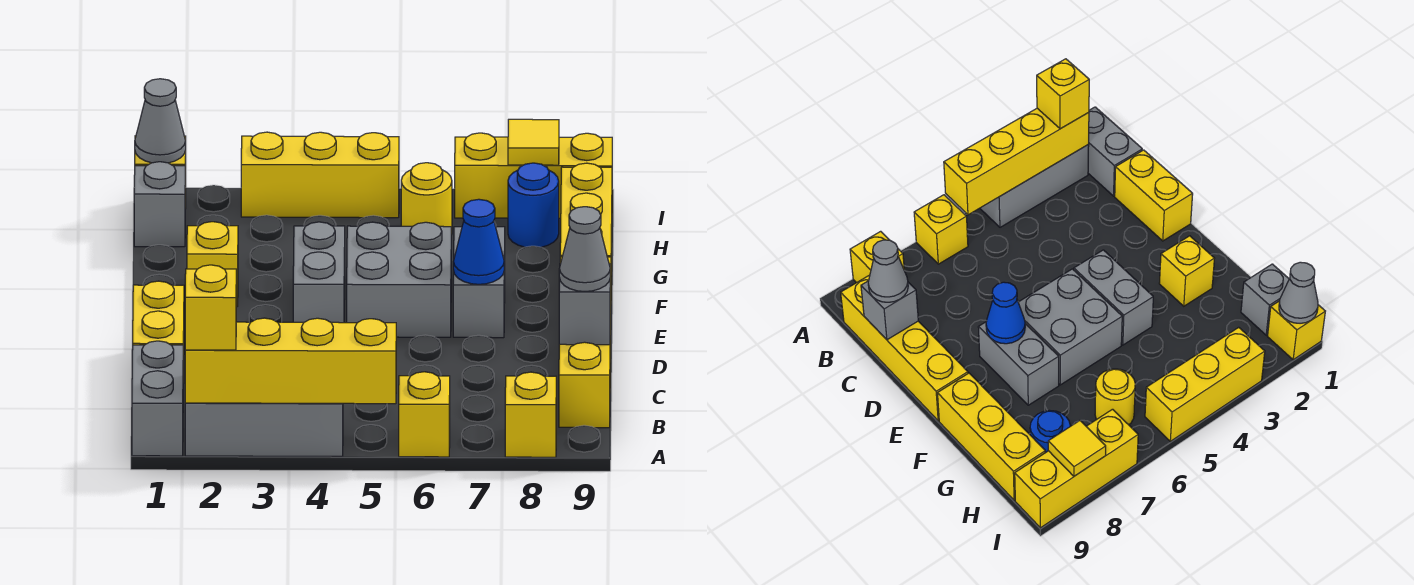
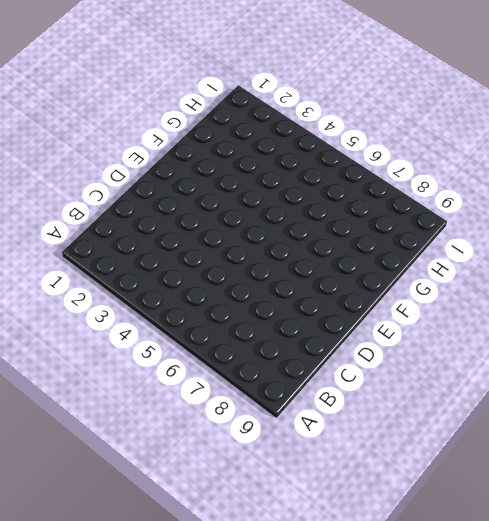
none -> grey 1x2 brick [132,341,183,456]
none -> grey 1x3 brick [185,403,343,456]
none -> yellow 1x1 brick [399,372,450,457]

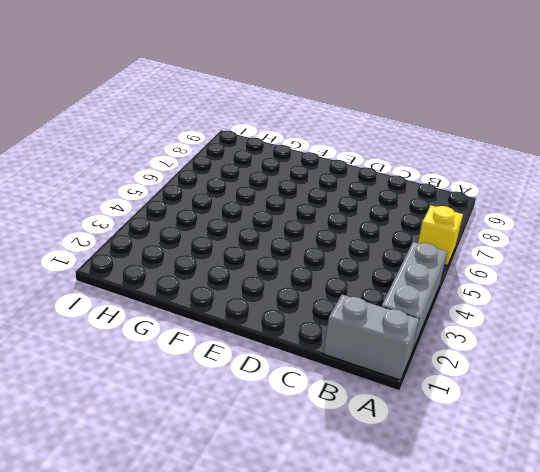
none -> yellow 1x1 brick [505,372,556,457]
none -> yellow 1x4 brick [559,257,611,428]
none -> yellow 1x2 brick [133,281,184,383]

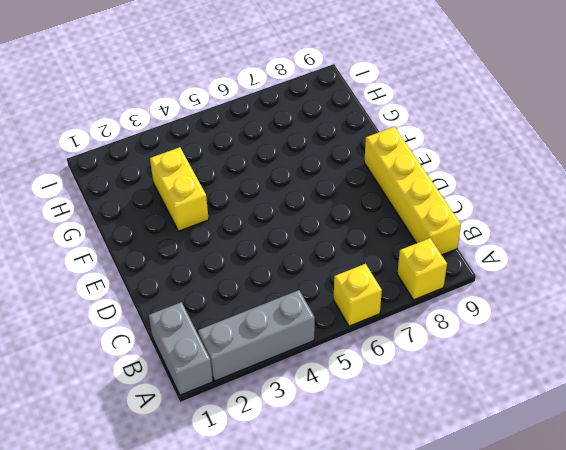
yellow 1x2 brick [150,147,209,231] -> yellow 1x2 brick moved to [133,281,184,383]
none -> grey 1x2 brick [293,222,345,323]
none -> grey 2x2 brick [347,222,451,337]
none -> grey 1x2 brick [453,227,505,338]

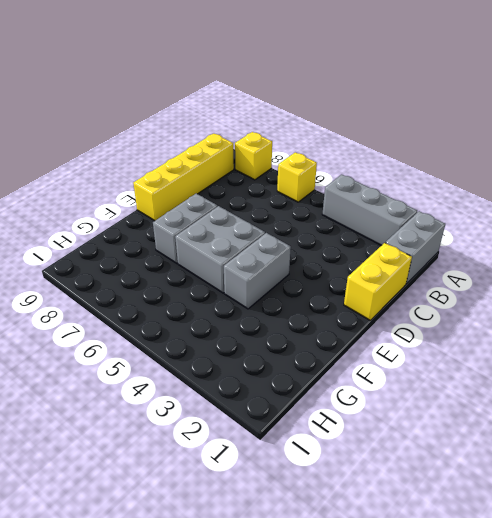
none -> yellow 1x1 brick [187,222,238,307]
none -> yellow 1x3 brick [560,163,612,277]
none -> grey 1x1 brick [134,162,185,247]

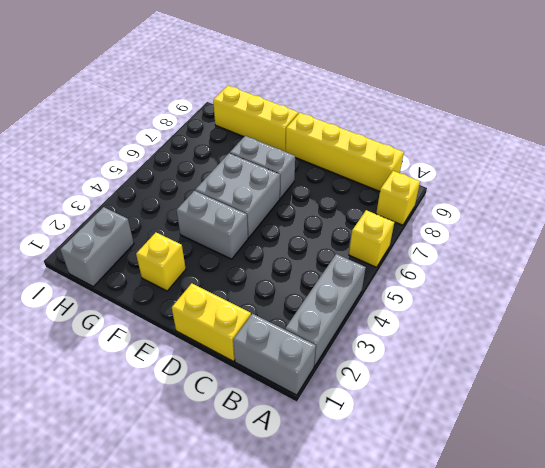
grey 1x2 brick [60,207,134,287] -> grey 1x1 brick [134,162,185,247]
none -> yellow 1x1 round brick [401,163,452,235]
none -> blue 1x1 round brick [508,163,559,247]
none -> yellow 1x1 brick [1268,301,1325,360]

